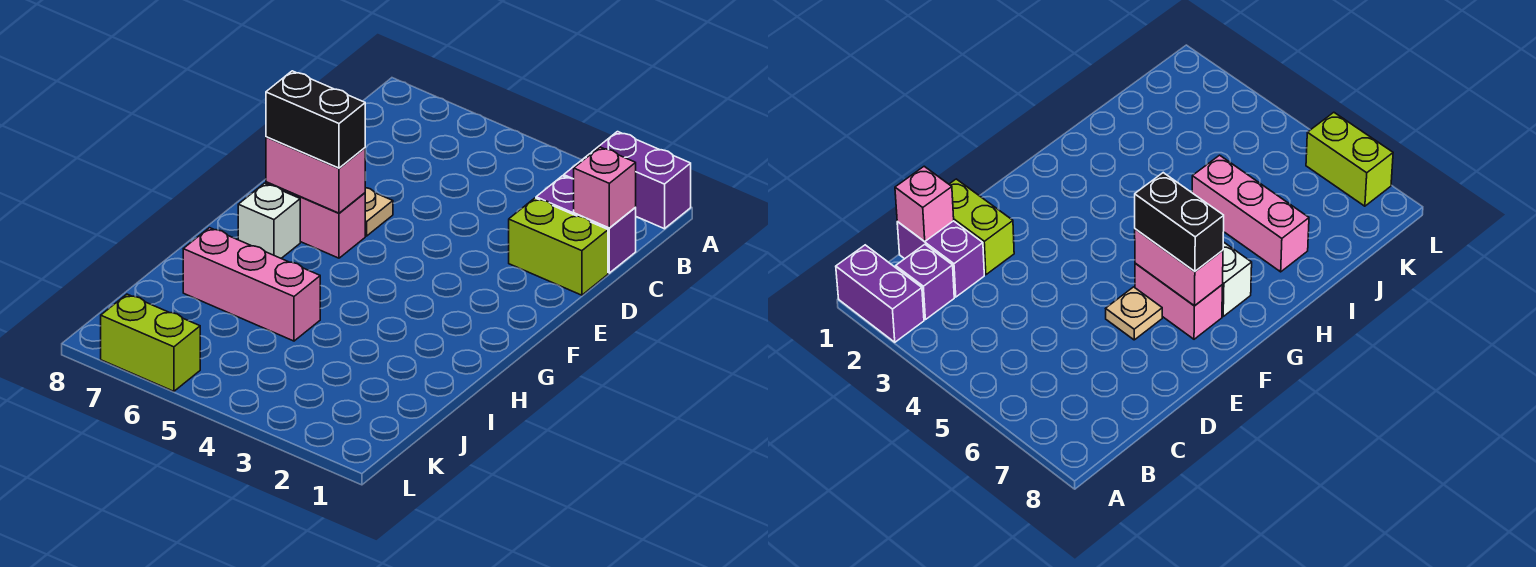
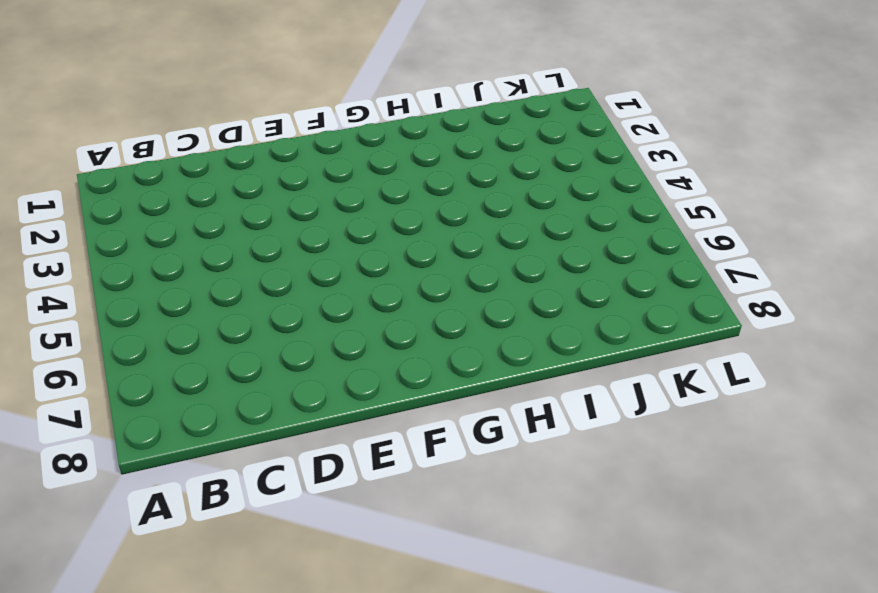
none -> purple 1x2 brick [591,132,691,229]
none -> purple 1x1 brick [896,244,954,320]
none -> purple 1x2 brick [536,176,636,273]

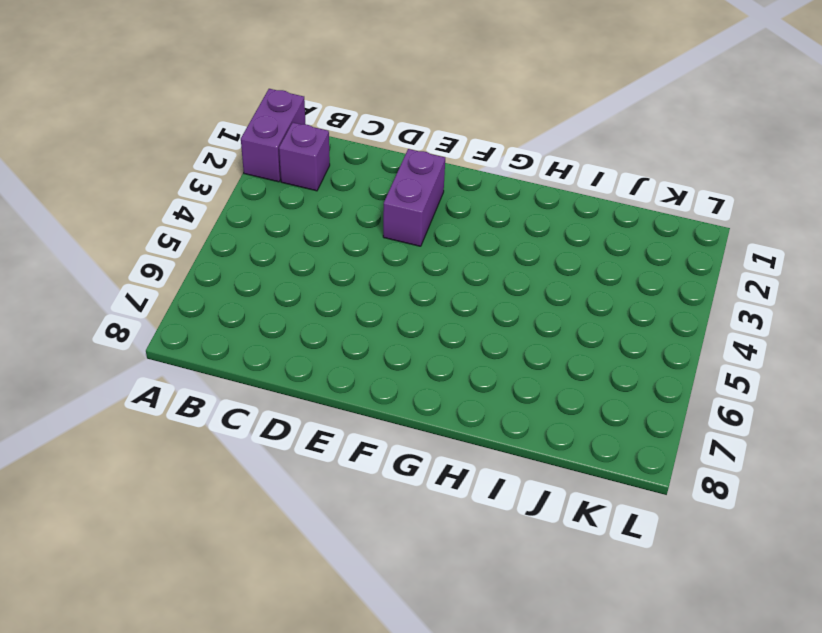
purple 1x2 brick [383,149,445,246] -> purple 1x2 brick moved to [536,176,636,273]
none -> lime 1x2 brick [509,198,608,295]
none -> tan 1x1 plate [365,188,393,236]
none -> pink 1x2 brick [266,182,365,258]

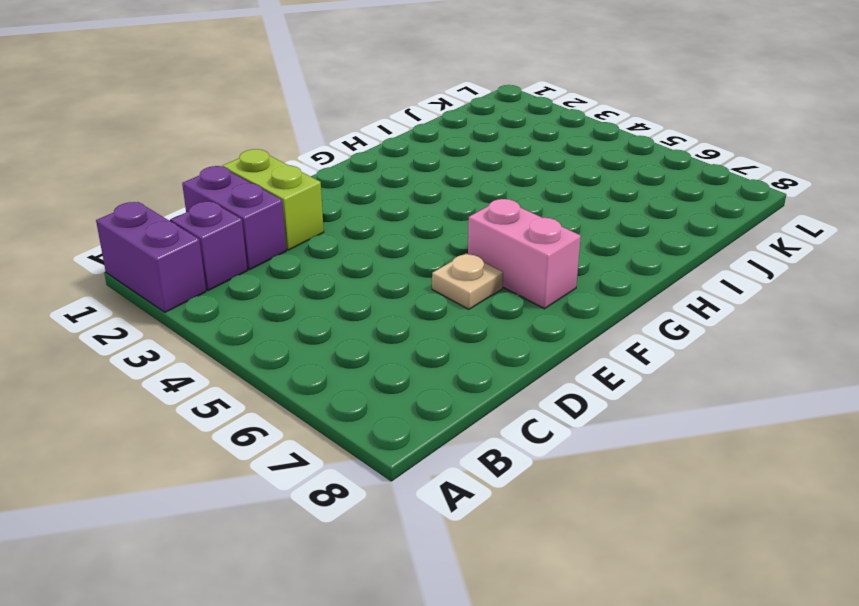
none -> white 1x1 brick [238,183,300,258]
none -> pink 1x3 brick [183,228,320,341]
none -> lime 1x2 brick [101,294,200,391]

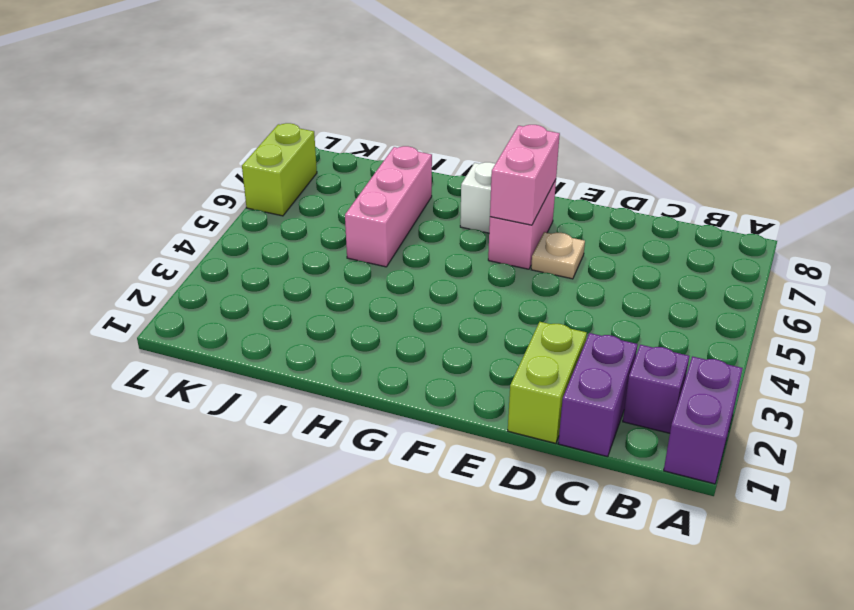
none -> pink 1x1 brick [574,147,636,228]
none -> black 1x2 brick [266,71,365,168]

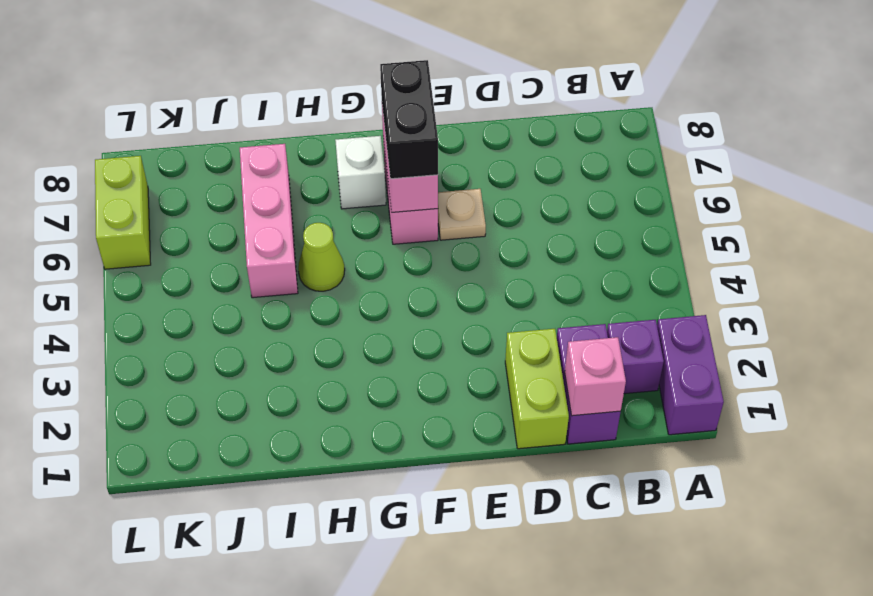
lime 1x1 cone [298,223,345,291] -> none

